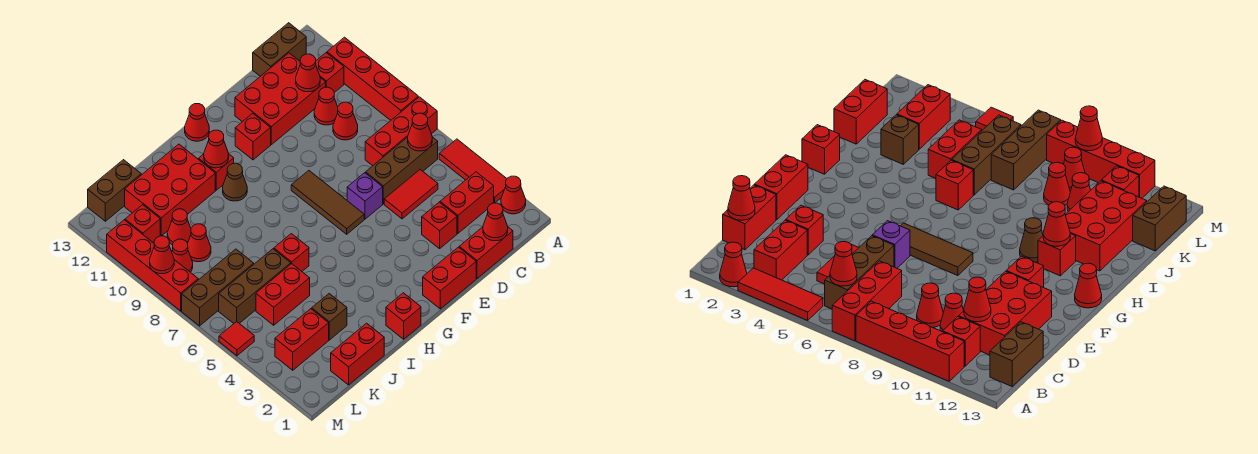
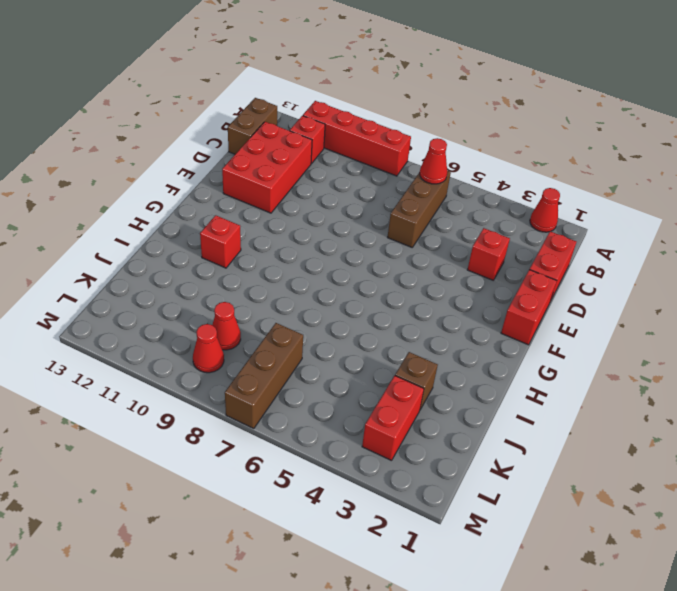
none -> red 1x3 tile [439,139,507,203]
none -> red 1x3 brick [365,97,437,166]
none -> red 1x2 brick [440,172,494,233]
none -> red 1x2 tile [384,170,438,219]

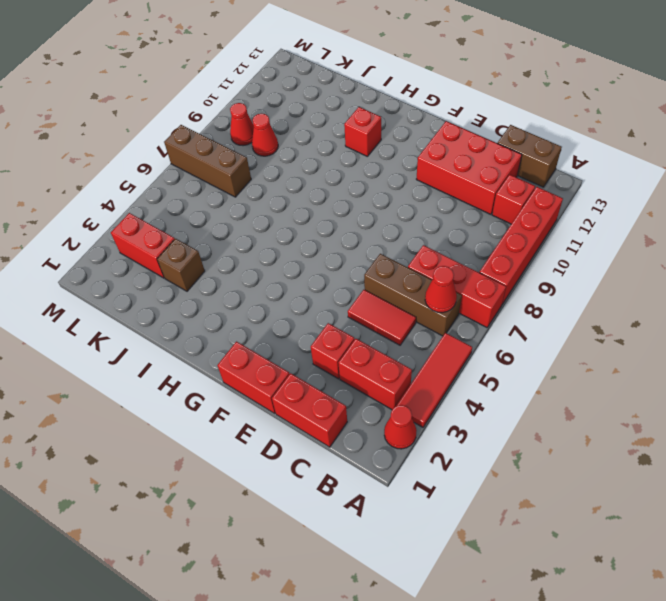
none -> red 1x1 cone [333,102,358,140]
none -> red 1x1 cone [314,87,338,125]
none -> purple 1x1 brick [347,173,383,219]
none -> brown 1x3 tile [291,171,364,234]

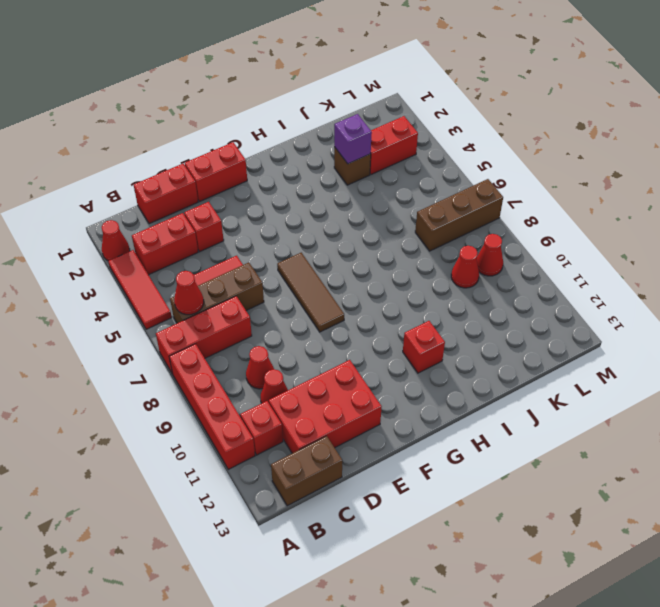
purple 1x1 brick [334,114,372,164] -> purple 1x1 brick moved to [347,173,383,219]
none -> red 1x1 brick [235,113,271,160]
none -> red 1x1 cone [185,104,209,141]
none -> red 1x1 brick [386,293,421,339]
none -> brown 1x1 cone [223,163,247,201]

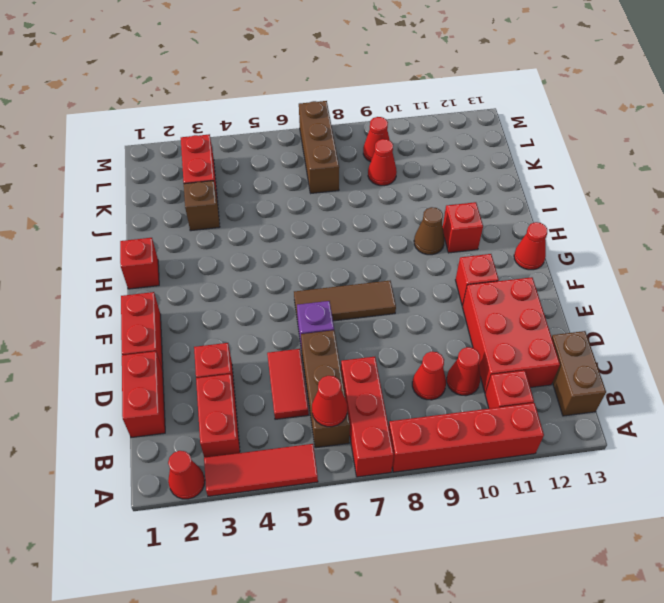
none -> red 1x1 brick [274,234,309,271]
none -> red 2x3 brick [125,144,215,236]
none -> red 1x2 brick [331,323,384,385]
none -> red 1x2 brick [256,264,310,325]

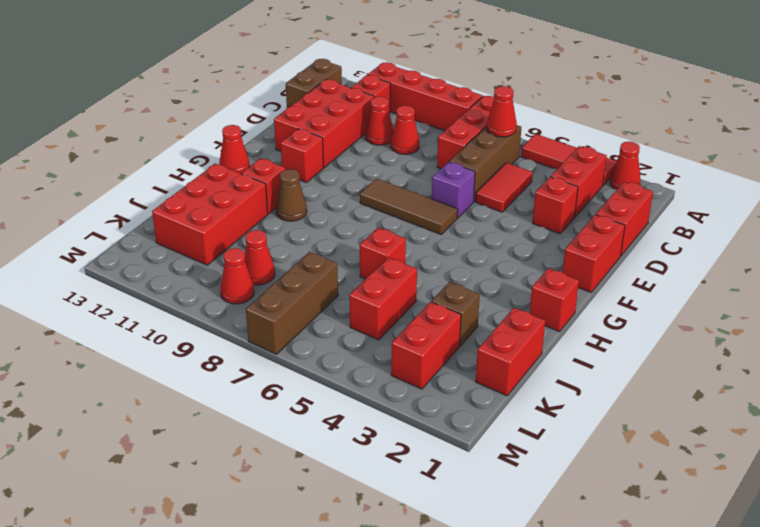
none -> brown 1x3 brick [219,249,291,323]
none -> red 1x1 cone [167,209,191,245]
none -> brown 1x2 brick [88,160,141,221]
none -> red 1x1 brick [125,205,160,243]

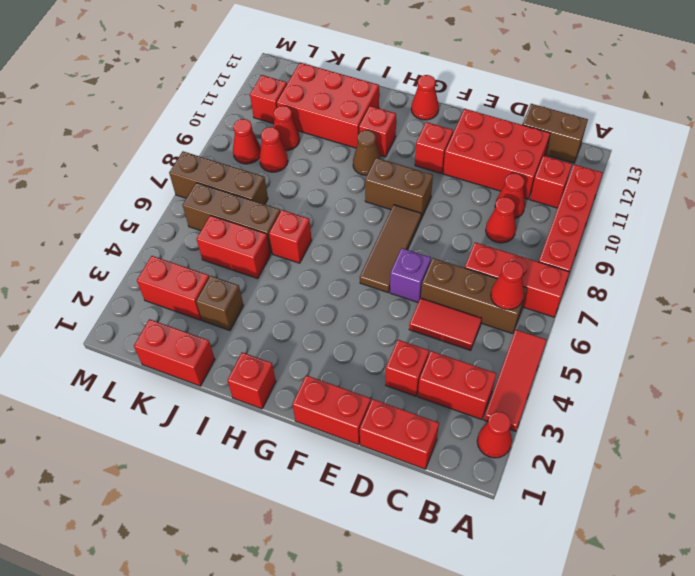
brown 1x2 brick [365,158,433,218] -> brown 1x2 brick moved to [88,160,141,221]
none -> red 1x1 tile [219,321,254,356]
none -> red 1x4 brick [107,220,198,311]
none -> red 1x1 cone [483,203,508,241]
none -> red 1x1 cone [296,54,320,92]

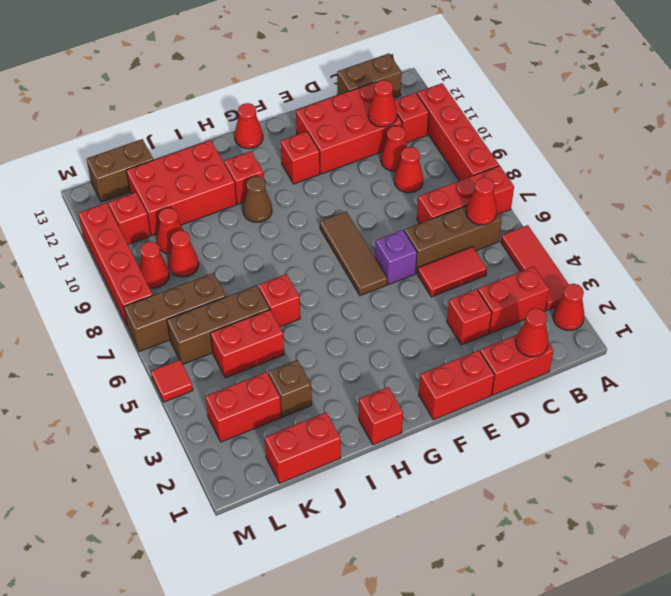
none -> red 1x1 cone [204,130,229,168]
none -> red 1x1 cone [150,236,174,274]

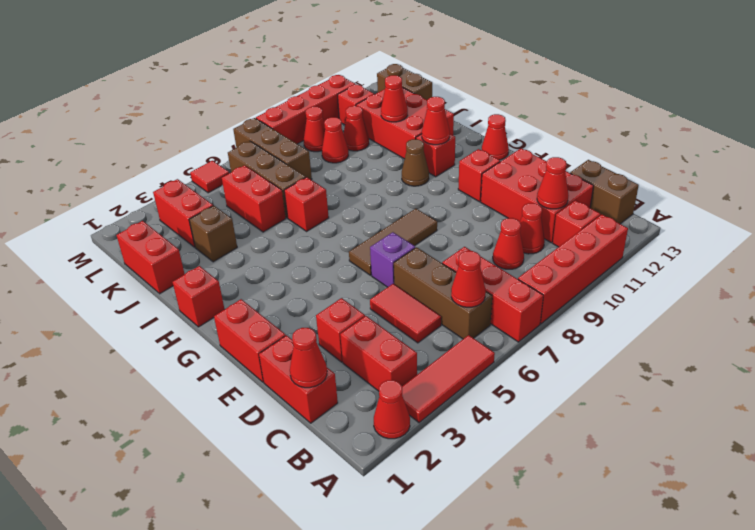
red 1x1 cone [381,75,408,122] -> red 1x1 cone moved to [150,236,174,274]

